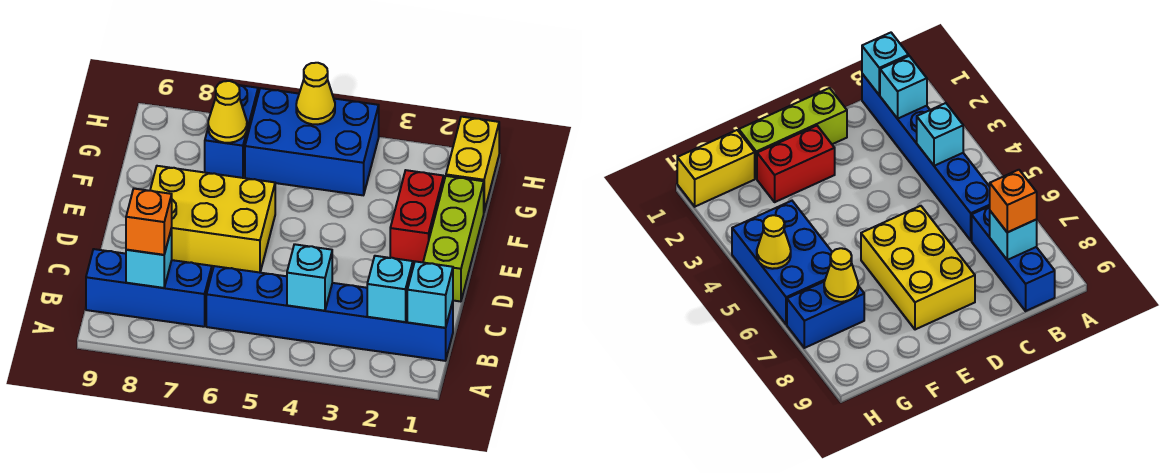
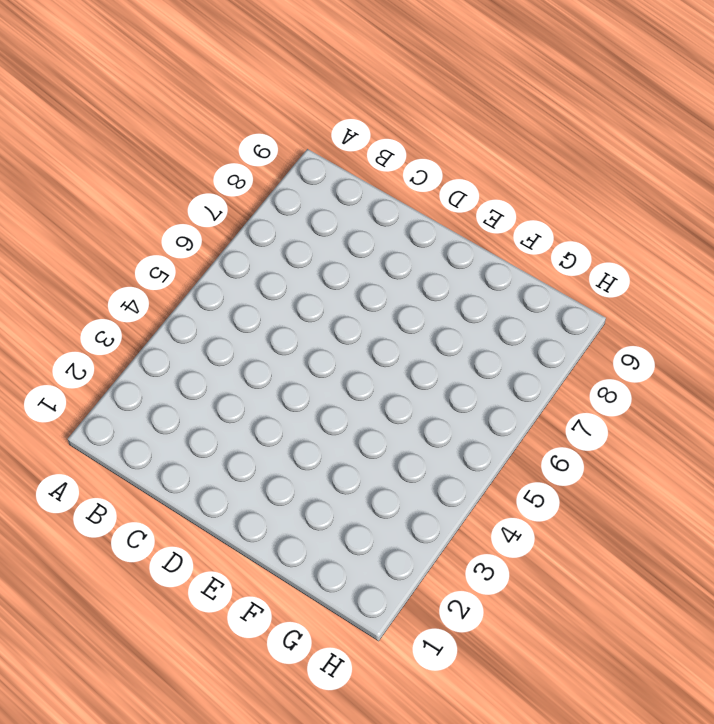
none -> blue 1x6 brick [206,266,453,361]
none -> blue 1x3 brick [86,249,212,327]
none -> lime 1x3 brick [423,176,484,302]

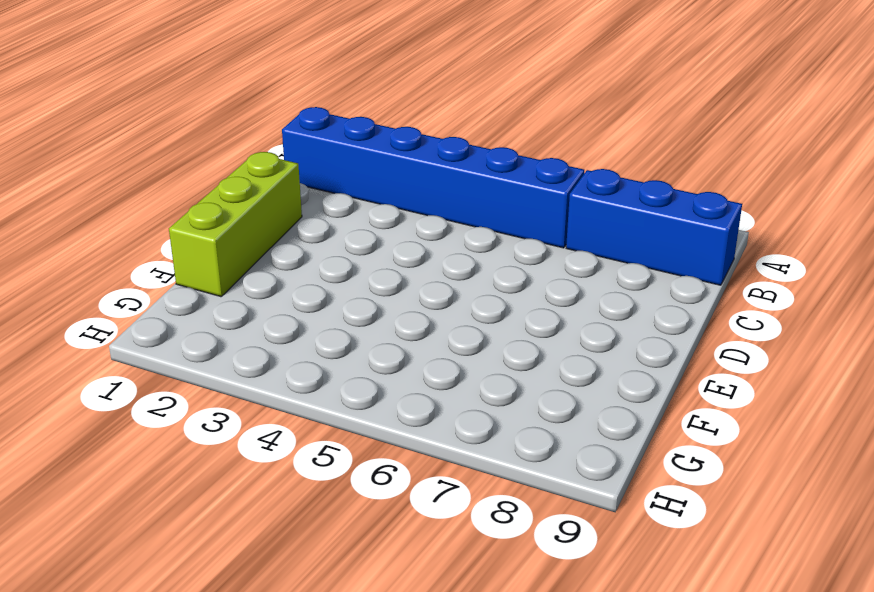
none -> yellow 2x3 brick [150,166,275,273]
none -> red 1x2 brick [390,170,444,264]
none -> yellow 1x2 brick [446,117,499,211]

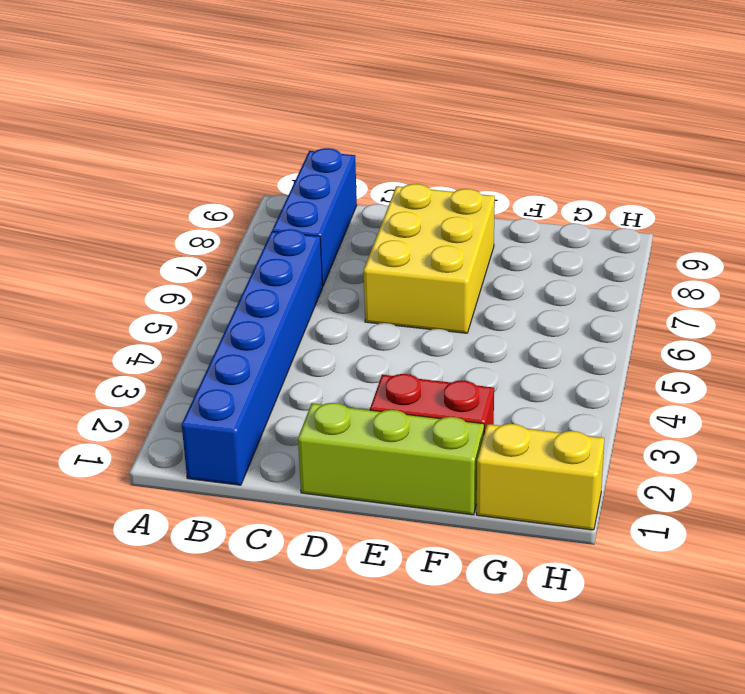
none -> blue 2x3 brick [245,88,379,195]
none -> blue 1x2 brick [205,82,258,178]
none -> cyan 1x1 brick [407,261,453,328]

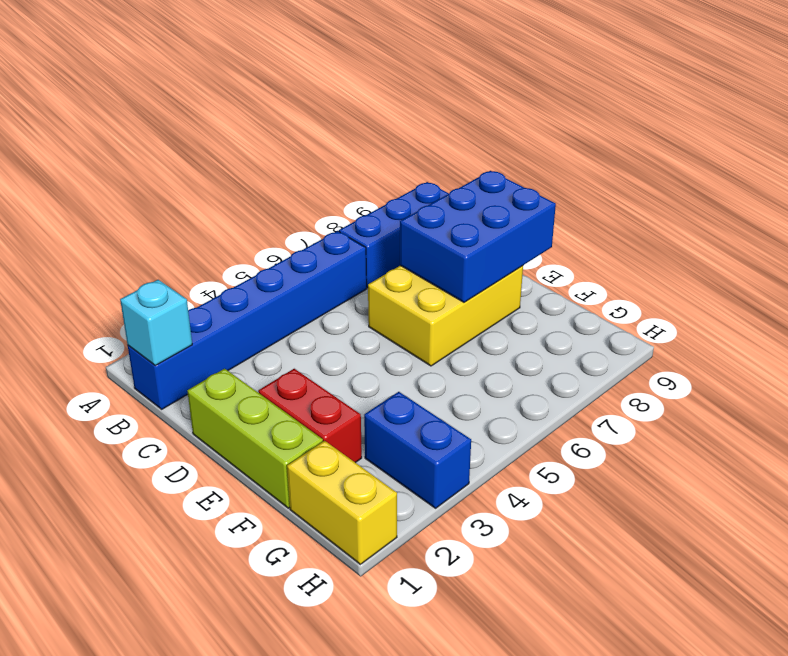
blue 2x3 brick [400,171,556,302] -> blue 2x3 brick moved to [245,88,379,195]
blue 1x2 brick [364,392,471,508] -> blue 1x2 brick moved to [205,82,258,178]
none -> cyan 1x1 brick [367,256,413,322]
none -> cyan 1x1 brick [287,244,332,311]
none -> cyan 1x1 brick [126,228,172,288]

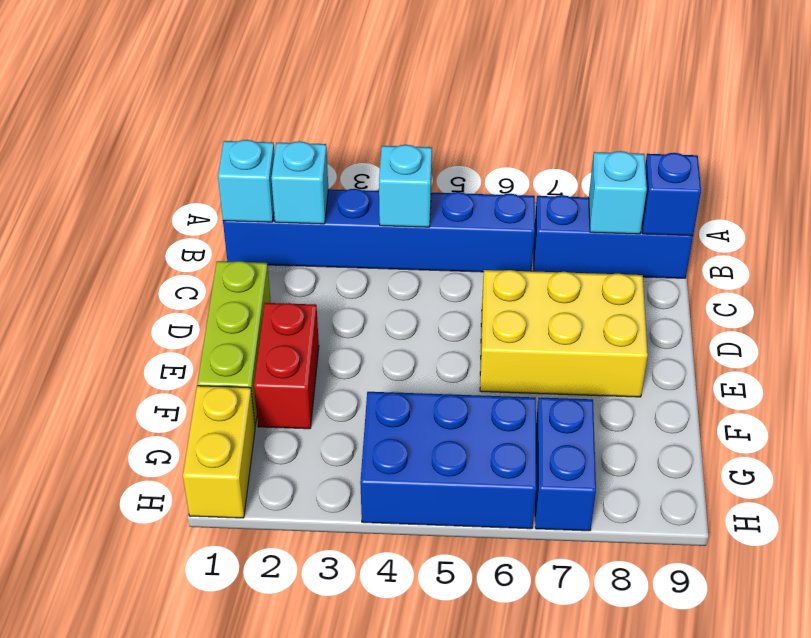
blue 1x1 brick [642,153,701,236] -> none
none -> yellow 1x1 cone [208,81,247,143]
none -> yellow 1x1 cone [296,63,335,124]
none -> orange 1x1 brick [126,189,172,255]

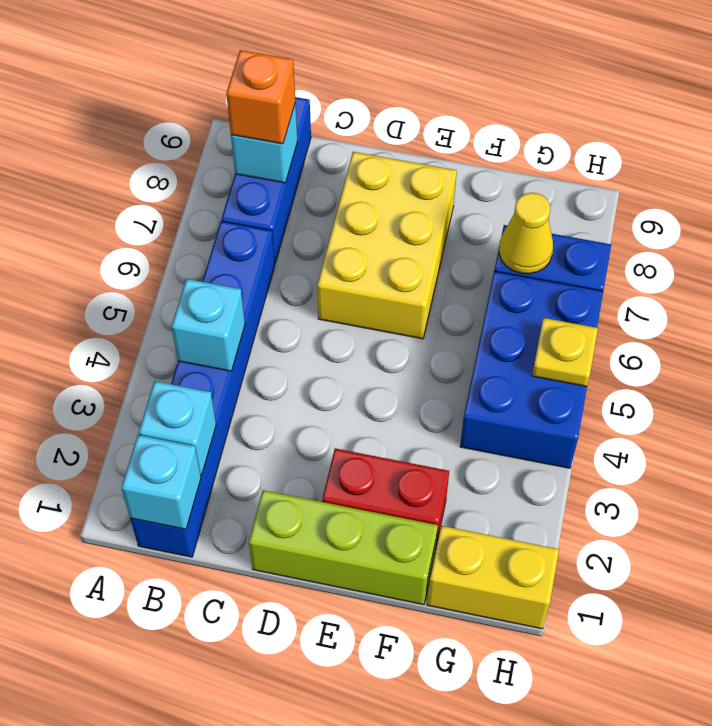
yellow 1x1 plate [532,318,598,386] -> yellow 1x1 cone [296,63,335,124]

